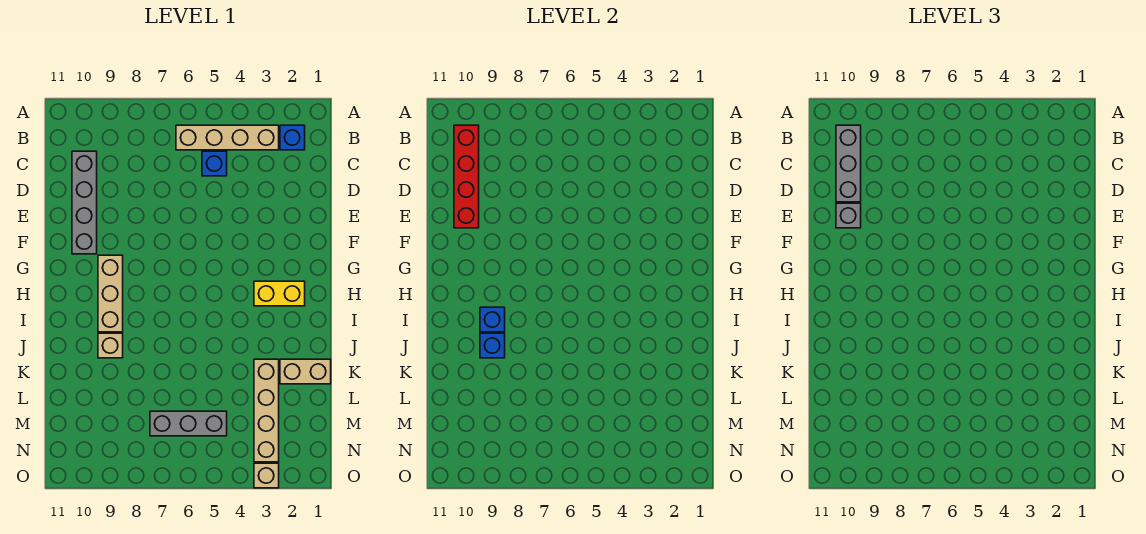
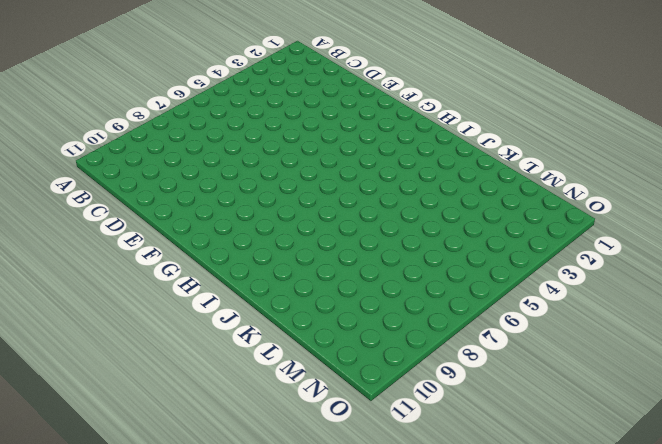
none -> blue 1x1 brick [280,125,305,150]
none -> tan 1x4 brick [176,125,279,150]
none -> blue 1x1 brick [202,151,227,176]

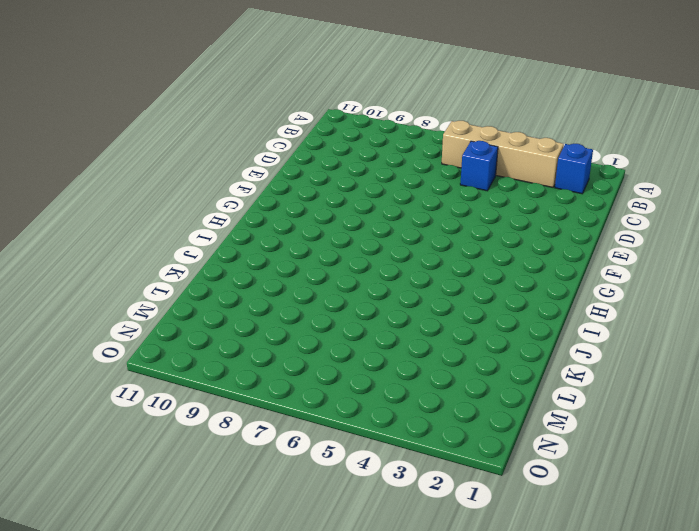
none -> grey 1x4 brick [72,151,97,254]
none -> tan 1x3 brick [98,255,123,332]
none -> yellow 1x2 brick [254,281,305,306]

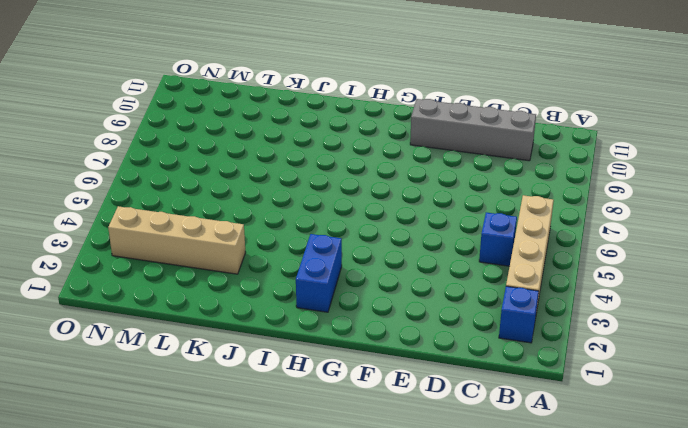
blue 1x2 brick [296,234,342,312] -> yellow 1x2 brick [254,281,305,306]
none -> tan 1x3 brick [98,255,123,332]
none -> tan 1x1 brick [98,333,123,358]
none -> tan 1x2 brick [280,359,331,384]

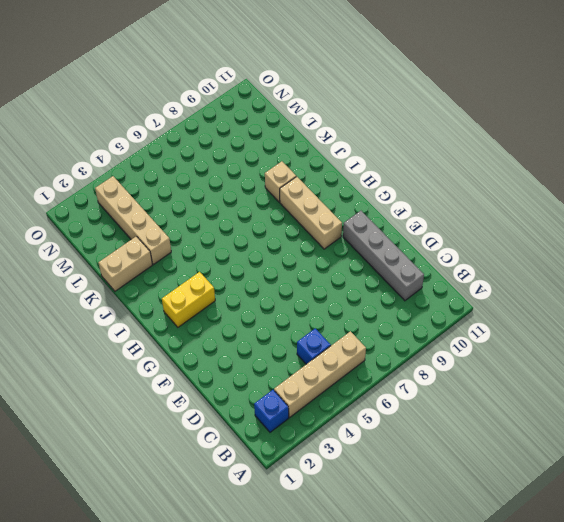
none -> grey 1x3 brick [150,411,227,436]
none -> tan 1x1 brick [254,463,279,488]
none -> red 1x4 brick [454,125,479,228]

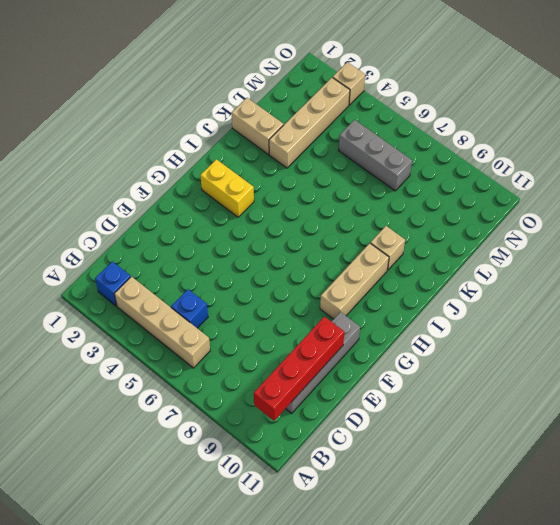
none -> blue 1x1 brick [480,307,505,332]
none -> blue 1x1 brick [480,333,505,358]
none -> grey 1x3 brick [836,125,861,202]

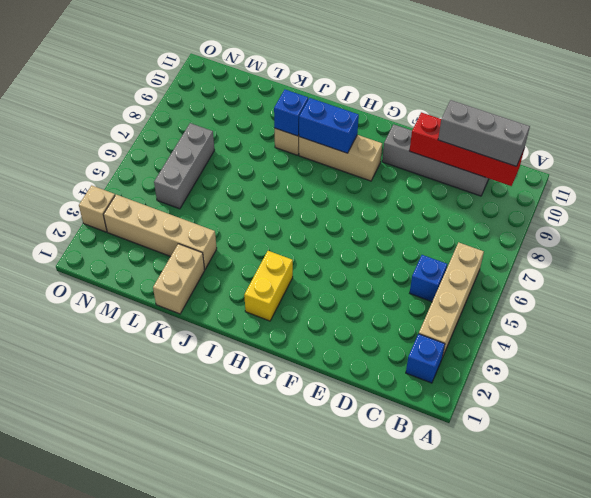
blue 1x2 brick [299,98,359,153] -> blue 1x1 brick [480,307,505,332]
none -> grey 1x1 brick [836,203,861,228]

